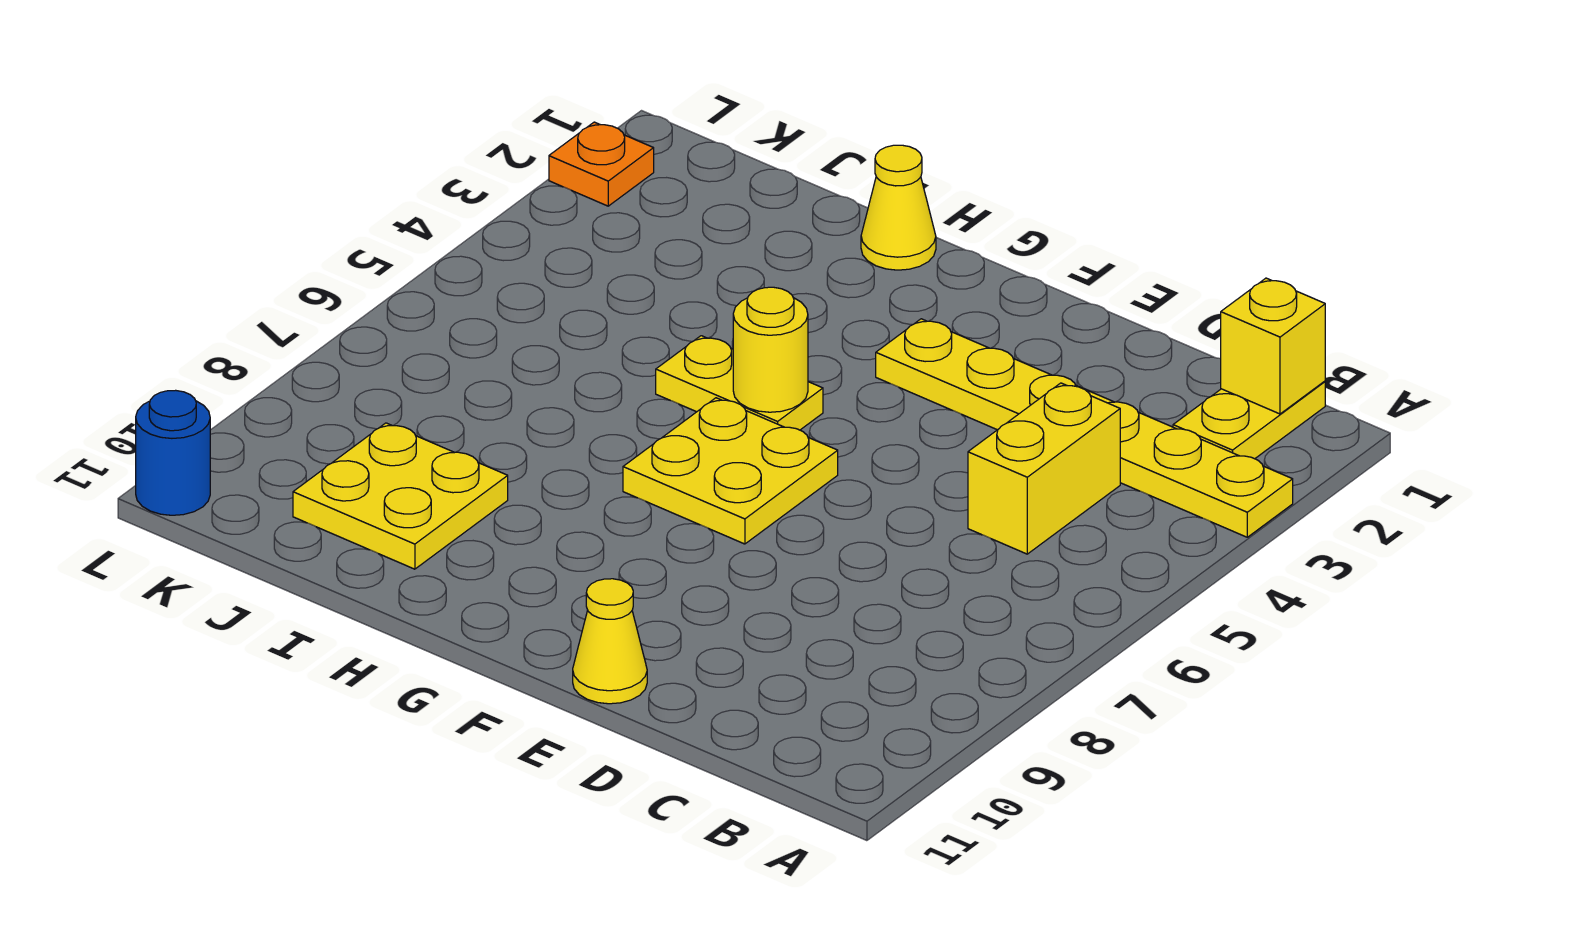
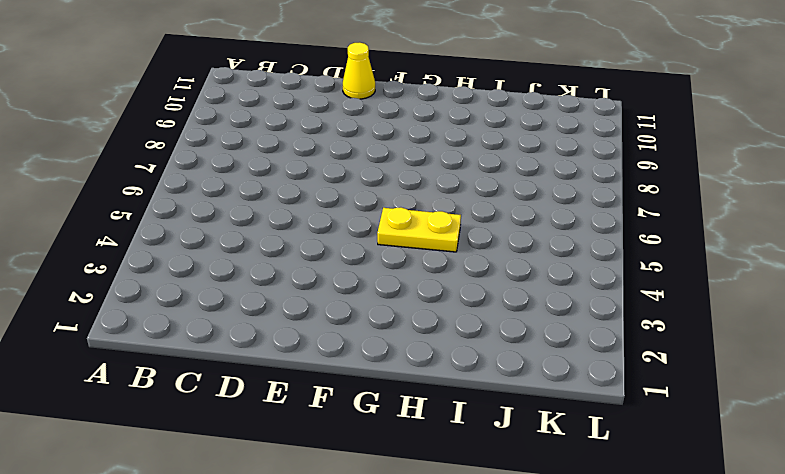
none -> yellow 1x6 plate [876,319,1293,537]
none -> yellow 1x2 plate [1173,381,1325,459]
none -> yellow 1x2 brick [968,383,1120,554]

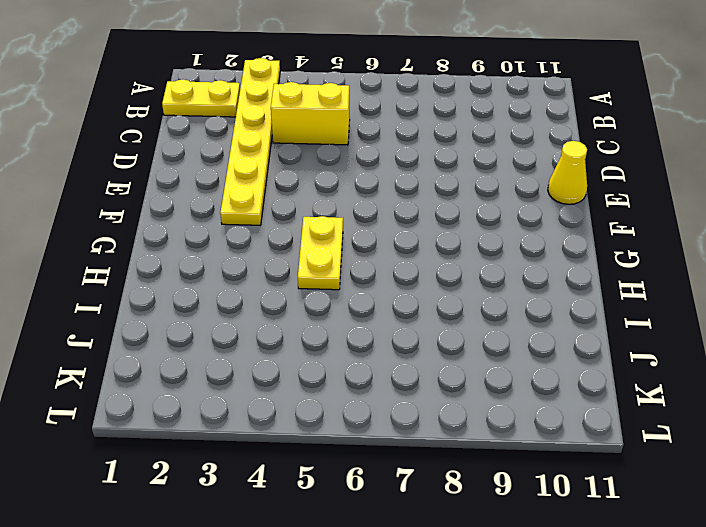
none -> yellow 2x2 plate [623,398,838,544]
none -> yellow 1x1 cone [861,145,936,270]
none -> yellow 2x2 plate [293,423,508,569]

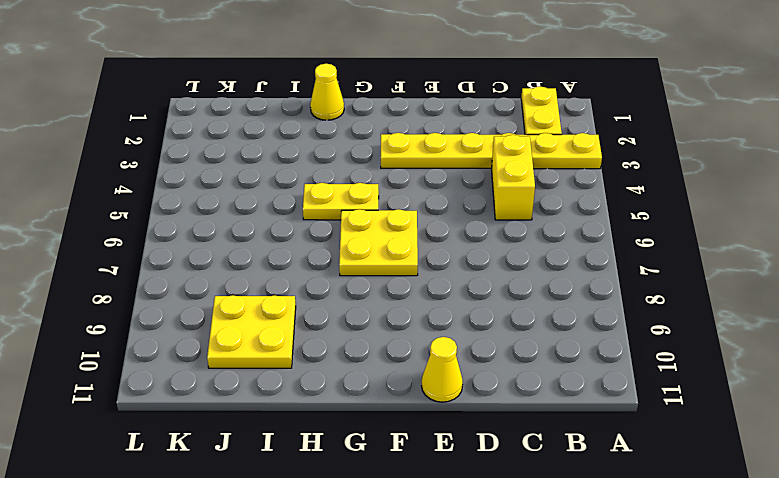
none -> orange 1x1 plate [549,122,654,206]
none -> blue 1x1 round brick [136,390,210,515]
none -> yellow 1x1 brick [1221,278,1325,414]

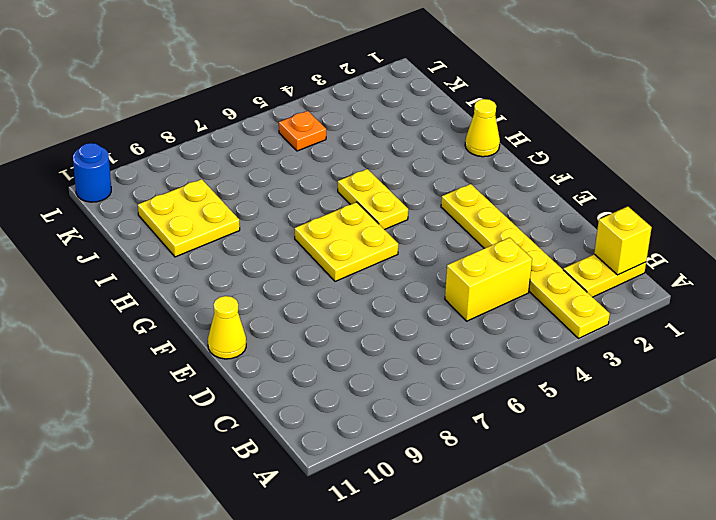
orange 1x1 plate [279,111,326,151] -> orange 1x1 plate moved to [549,122,654,206]
none -> yellow 1x1 round brick [733,287,808,412]

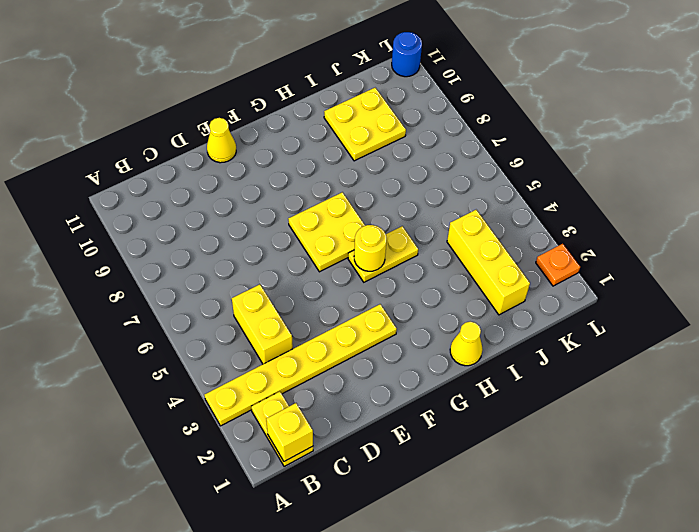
yellow 1x3 brick [447,210,530,315] -> none

